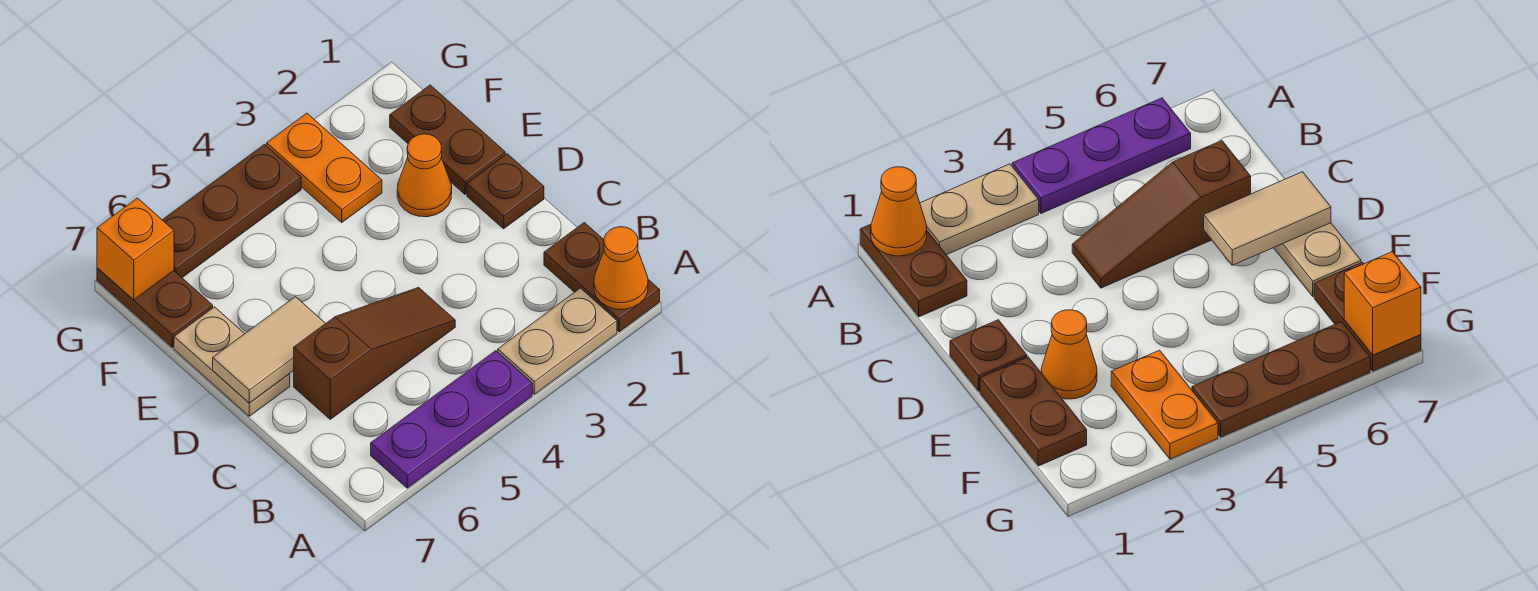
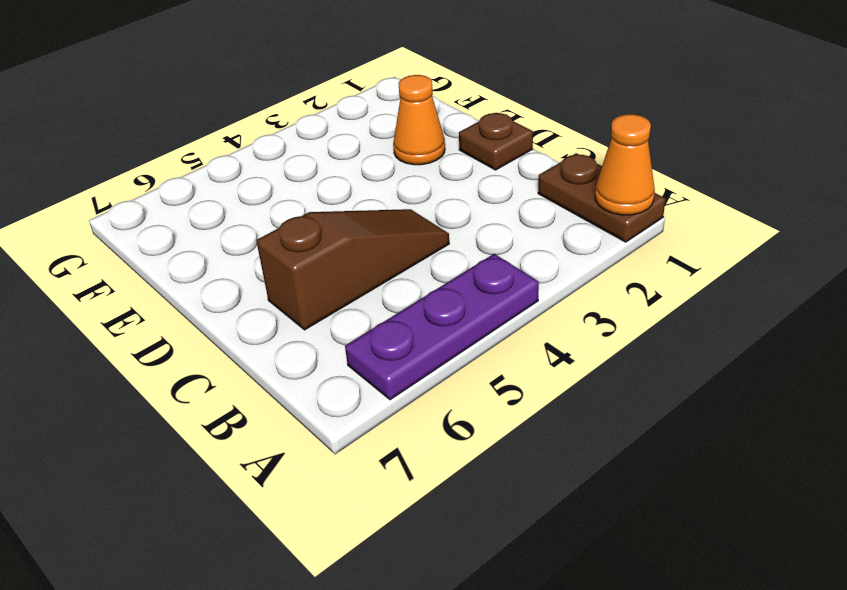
none -> tan 1x2 plate [498,288,617,394]
none -> tan 1x2 plate [174,307,290,416]
none -> brown 1x2 plate [390,85,505,194]

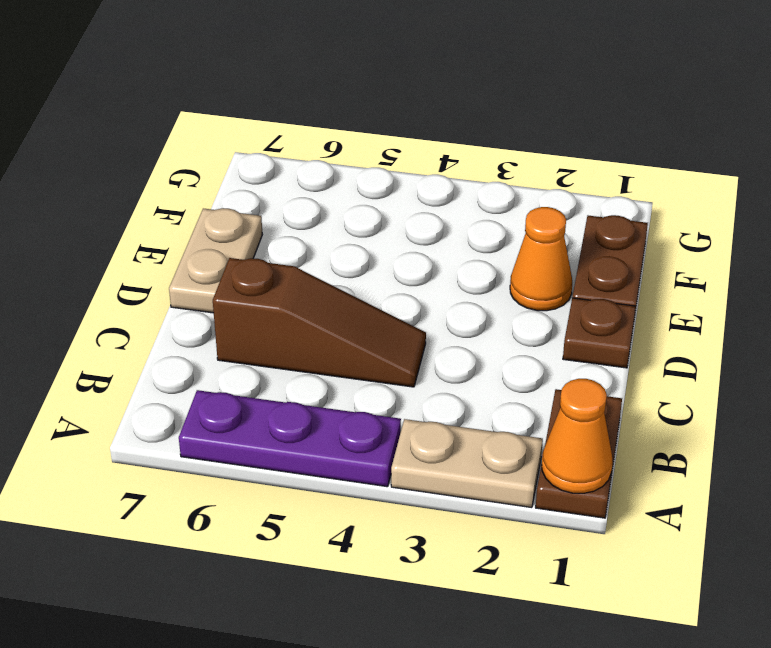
none -> orange 1x2 plate [267,113,382,222]
none -> brown 1x2 plate [97,268,213,347]
none -> brown 1x3 plate [163,145,301,278]

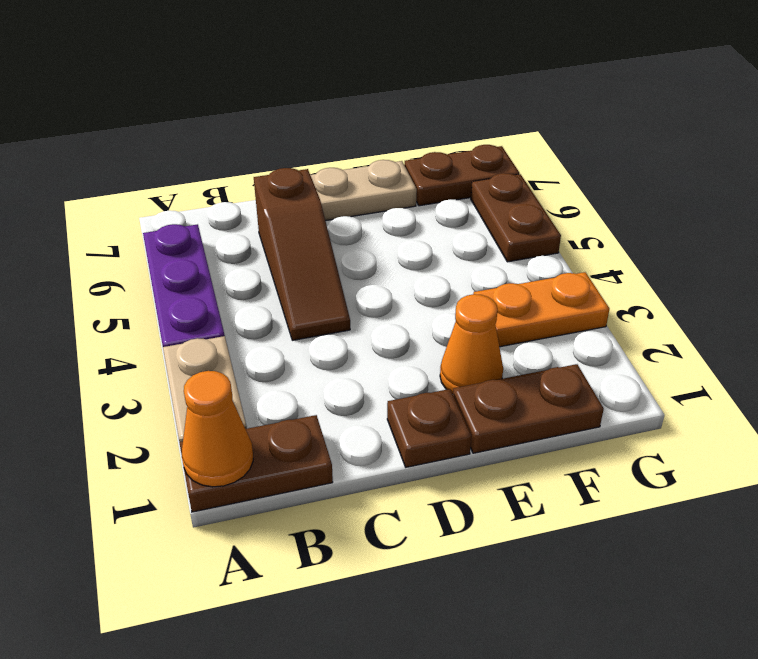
brown 1x2 plate [471,173,561,262] -> brown 1x3 plate [163,145,301,278]
none -> tan 1x2 tile [213,297,326,403]
none -> orange 1x1 brick [97,198,174,300]

